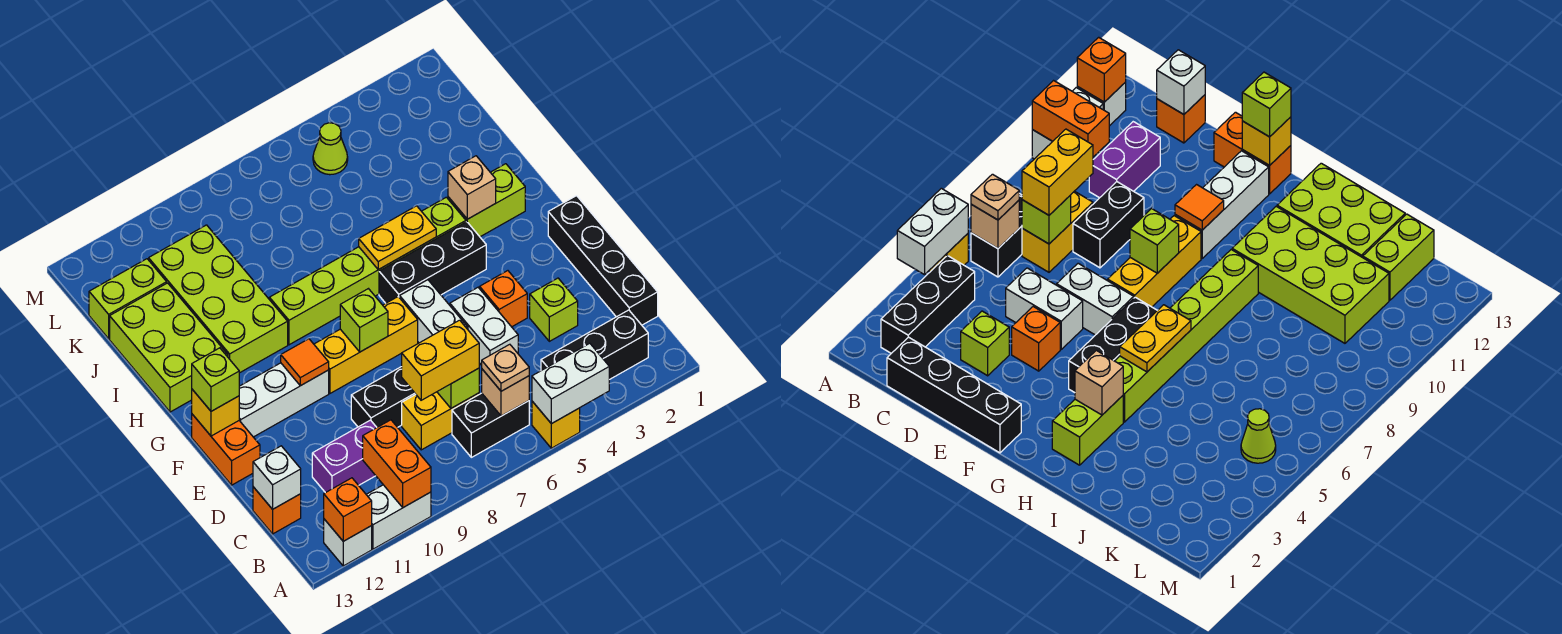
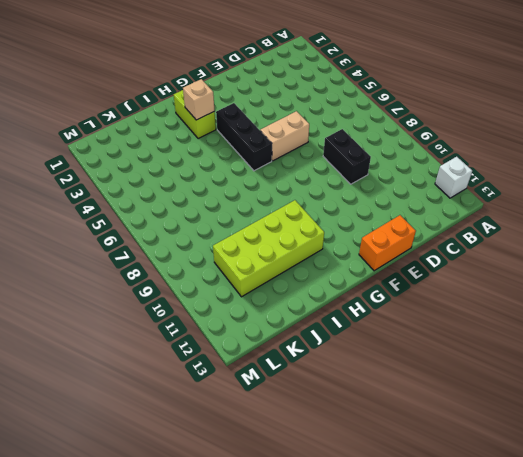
tan 1x2 brick [260,111,309,161] -> white 1x2 brick [400,280,468,343]
none -> yellow 1x1 brick [532,401,580,448]
none -> white 1x2 brick [366,485,431,549]
none -> black 1x3 brick [541,310,648,380]
none -> black 1x2 brick [452,393,529,457]

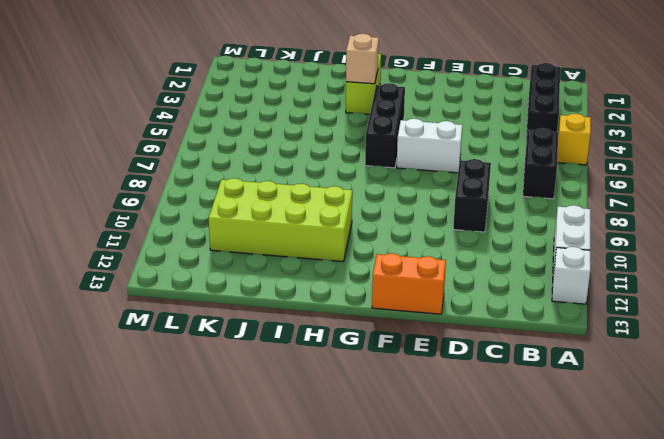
none -> black 1x4 brick [548,196,658,325]
none -> yellow 1x2 brick [402,392,479,450]
none -> purple 1x2 brick [312,420,377,493]
none -> orange 1x1 brick [253,487,301,534]

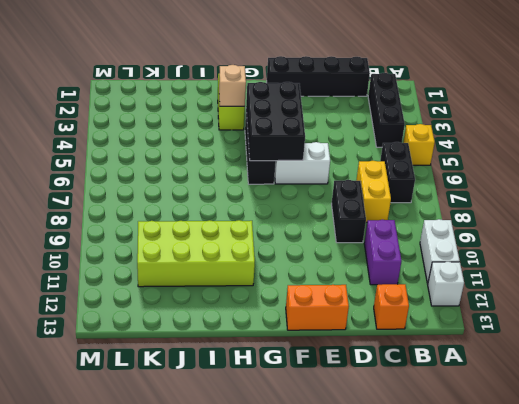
black 2x3 brick [246,82,305,161] -> none
none -> lime 1x1 brick [530,278,578,341]
none -> white 1x2 brick [450,288,518,365]
none -> orange 1x1 brick [480,271,527,327]
none -> yellow 1x3 brick [314,297,418,393]

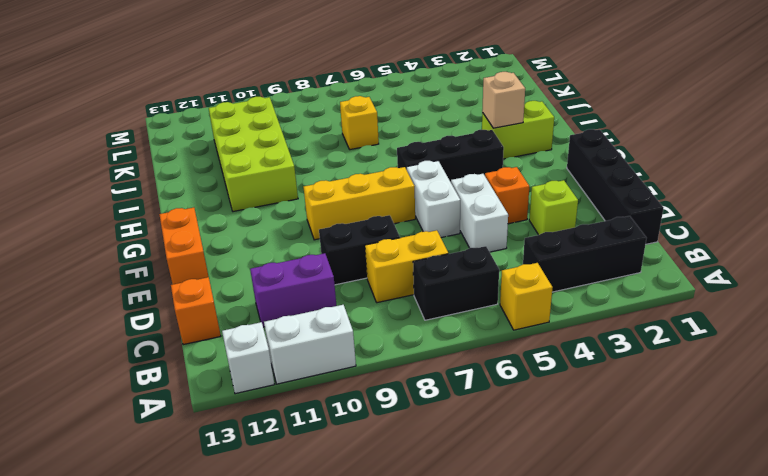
yellow 1x1 brick [340,96,379,150] -> yellow 1x1 brick moved to [192,389,239,436]
none -> white 1x3 brick [239,363,329,437]
none -> lime 1x6 brick [269,197,466,345]
none -> lime 2x3 brick [110,283,228,412]
none -> lime 1x2 brick [89,259,167,339]

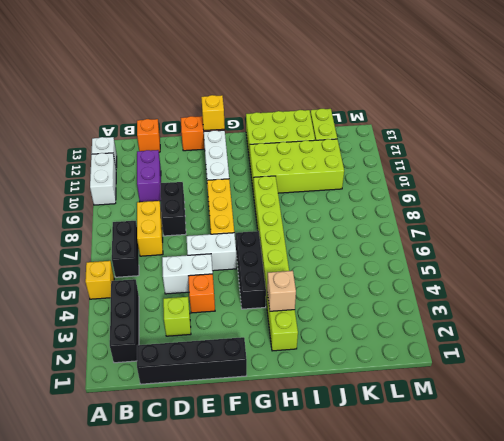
none -> lime 1x1 cone [313,123,348,175]
none -> white 1x2 brick [532,343,609,424]
none -> orange 1x2 brick [363,420,431,507]
none -> orange 1x1 brick [324,478,372,541]

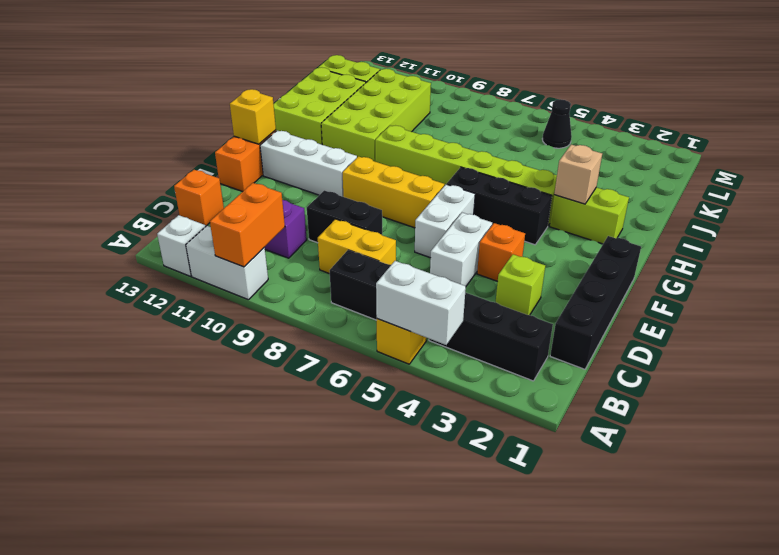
black 1x1 cone [542,99,572,148] -> lime 1x1 cone [313,123,348,175]
none -> orange 1x1 brick [324,478,372,541]
none -> tan 1x1 brick [482,369,529,416]
none -> lime 1x1 brick [437,368,479,408]
none -> white 1x1 brick [253,446,301,509]

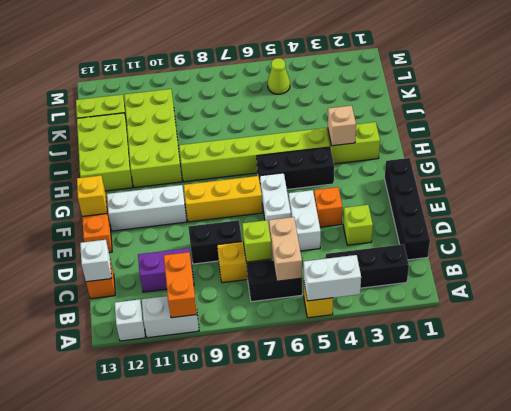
tan 1x2 brick [269,217,302,281] -> tan 1x1 brick [482,369,529,416]
none -> orange 1x1 brick [324,478,372,541]
none -> lime 1x1 brick [340,289,388,352]
none -> orange 1x1 tile [281,339,329,386]
none -> yellow 1x2 plate [359,206,436,270]

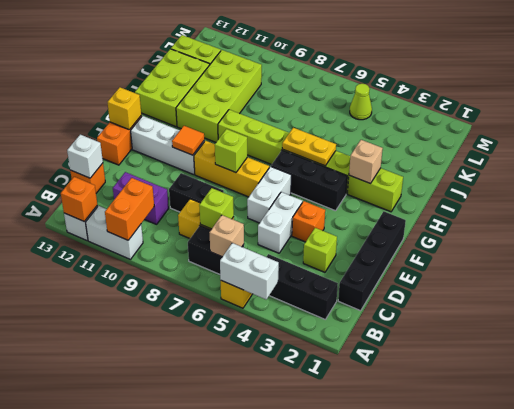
none -> tan 1x1 plate [482,344,529,391]
none -> yellow 1x2 brick [402,320,479,400]
none -> lime 1x1 brick [192,348,239,411]

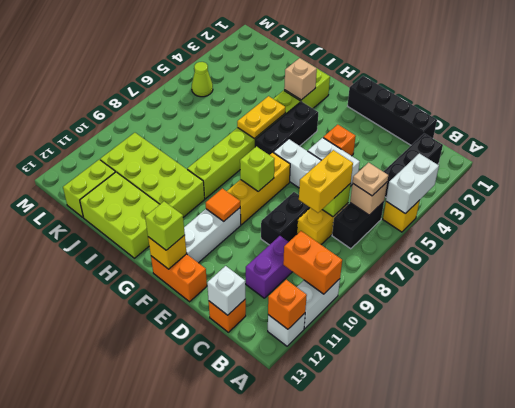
none -> lime 1x1 brick [530,278,578,341]

